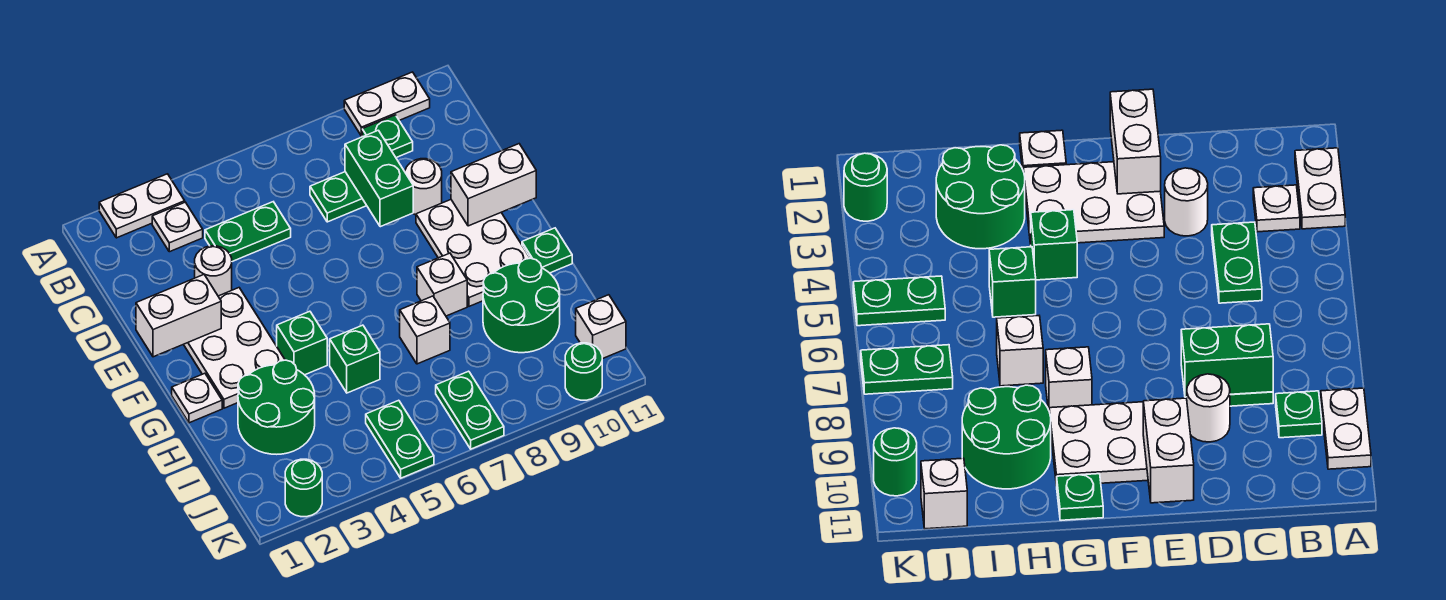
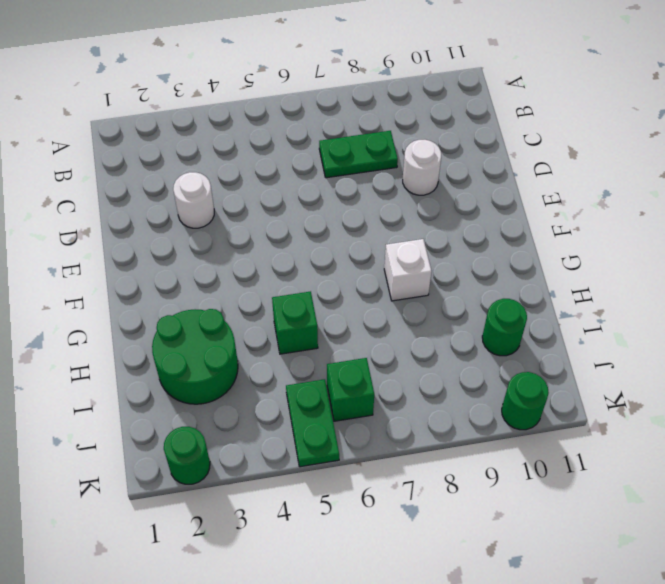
green 1x1 round brick [482,299,527,356] -> green 2x2 round brick [483,258,560,353]
green 1x1 brick [327,358,374,421] -> green 1x1 brick moved to [277,311,327,375]
none -> white 1x2 plate [99,174,185,238]
none -> white 1x2 plate [344,72,430,136]
none -> white 1x1 plate [152,202,203,252]

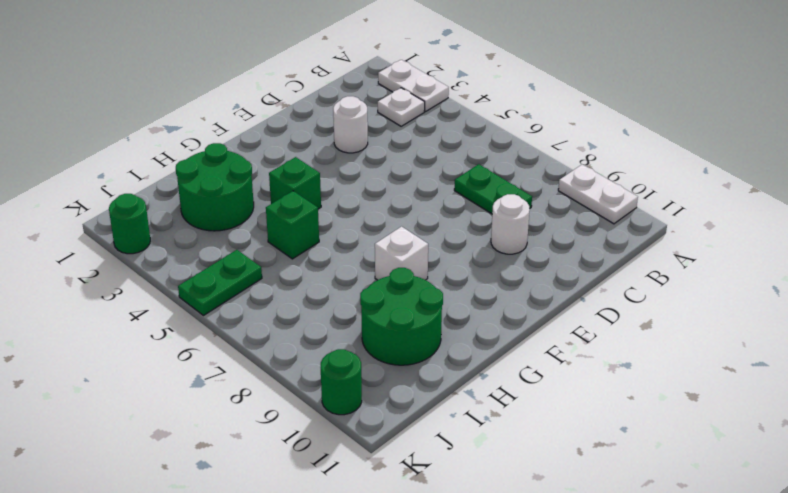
none -> green 1x1 plate [362,115,413,158]
none -> green 1x2 plate [205,202,291,262]
none -> white 2x3 plate [184,288,285,408]

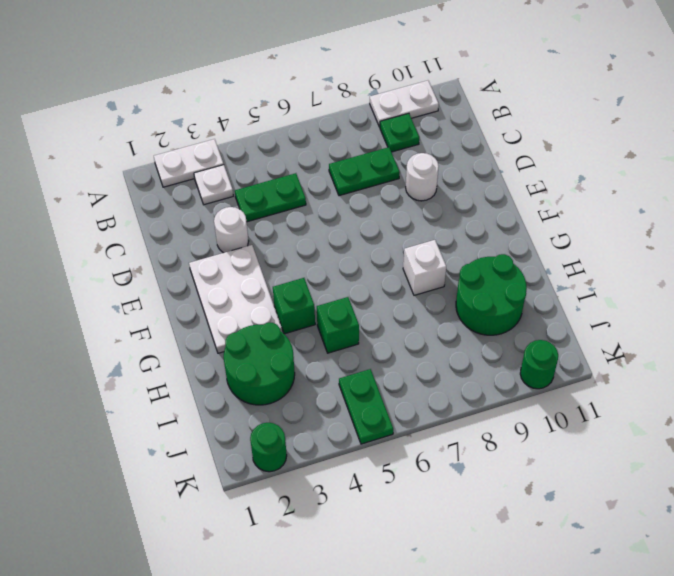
none -> white 2x3 plate [416,200,530,306]
none -> white 1x1 plate [172,373,222,423]
none -> green 1x1 plate [522,228,572,273]

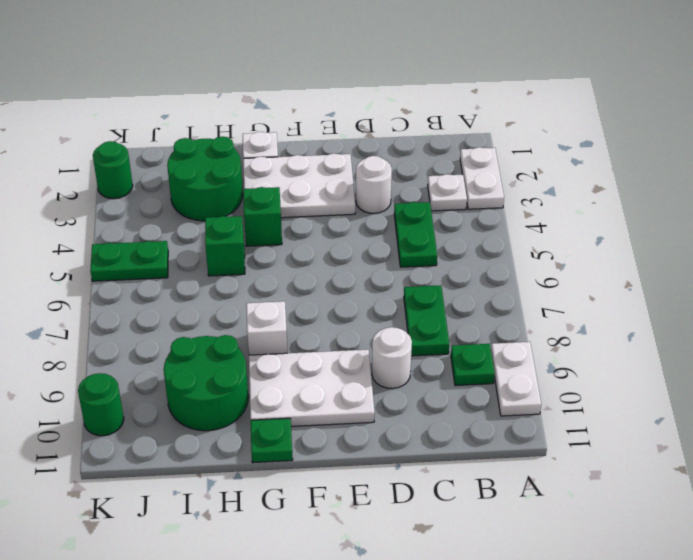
none -> white 1x1 brick [400,296,450,364]
none -> green 1x2 plate [436,371,504,449]
none -> white 1x1 brick [576,295,626,359]

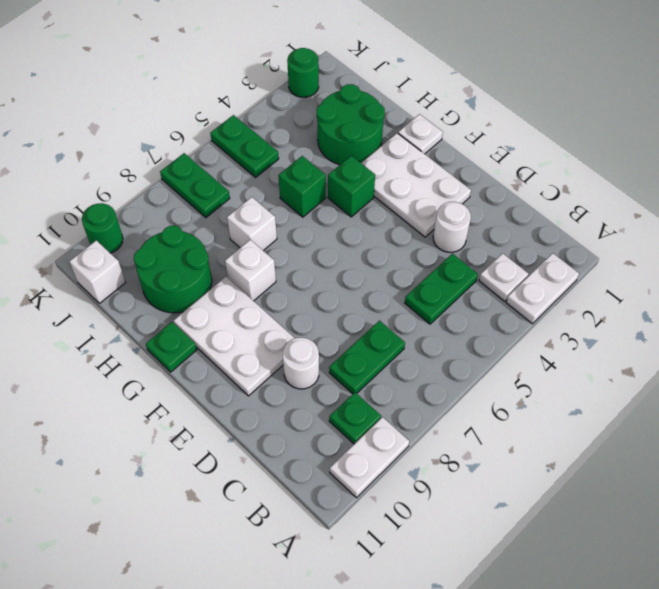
none -> green 1x2 brick [345,130,413,227]
none -> white 1x2 brick [136,275,221,357]
none -> white 1x2 brick [451,144,536,226]

